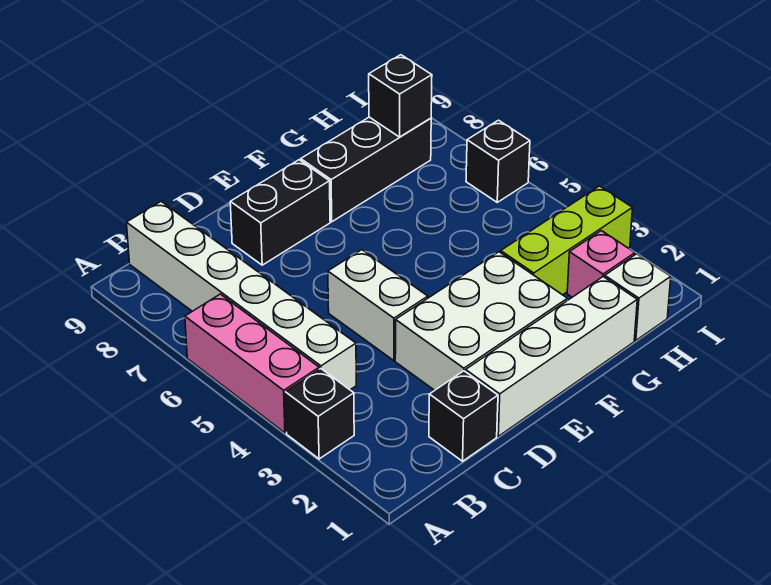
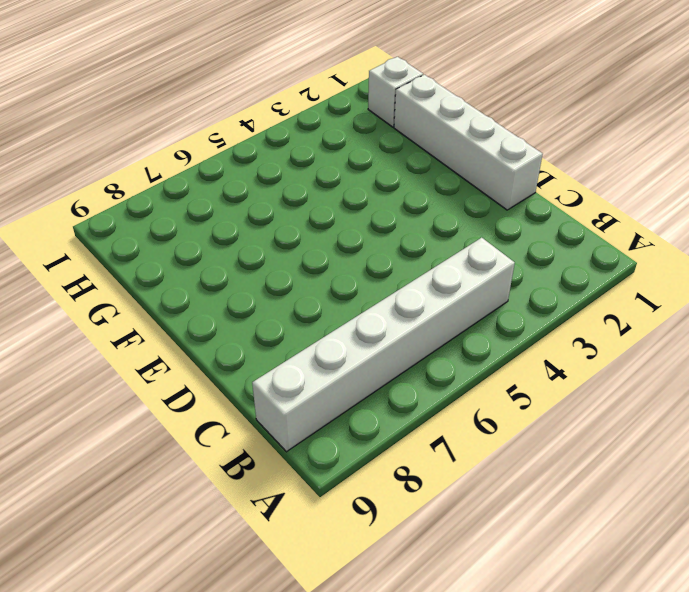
none -> black 1x1 brick [285,369,354,459]
none -> pink 1x3 brick [185,294,319,433]
none -> black 1x1 brick [429,371,498,461]

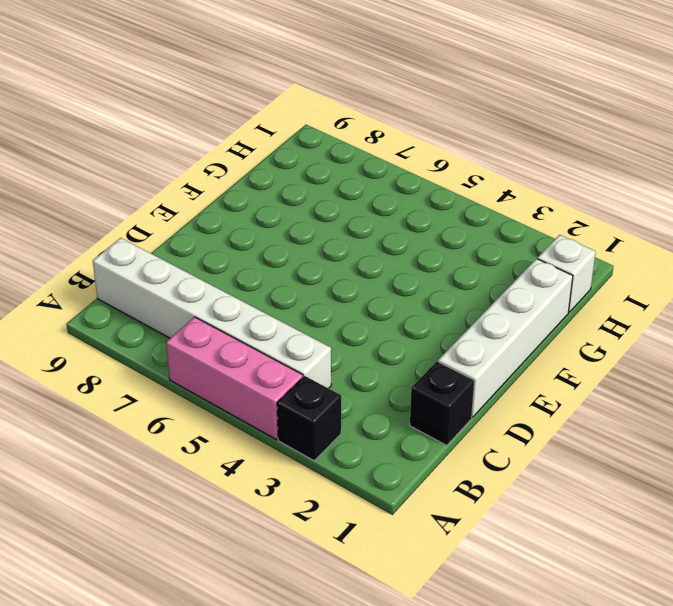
none -> white 2x3 brick [395,252,567,390]
none -> white 1x2 brick [328,250,428,361]
none -> black 1x2 brick [230,160,330,265]

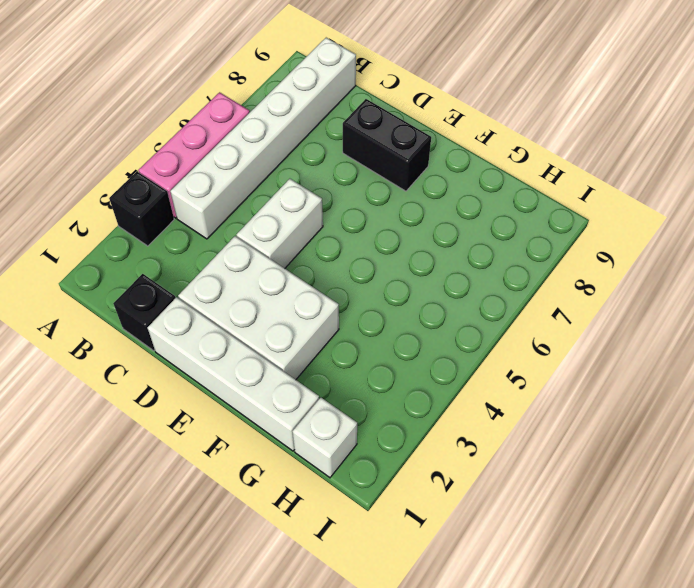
none -> black 1x3 brick [301,117,431,222]
none -> lime 1x3 brick [501,186,633,295]
none -> pink 1x1 brick [567,231,635,297]

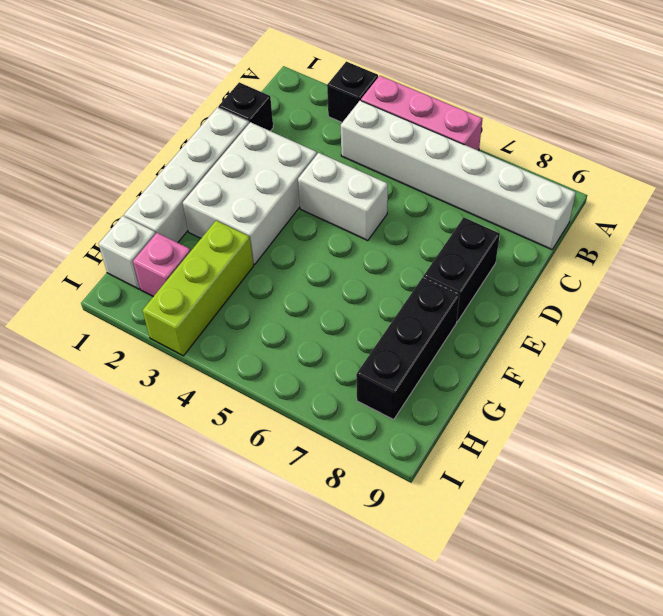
none -> black 1x1 brick [466,120,530,202]
none -> black 1x1 brick [369,55,432,137]

